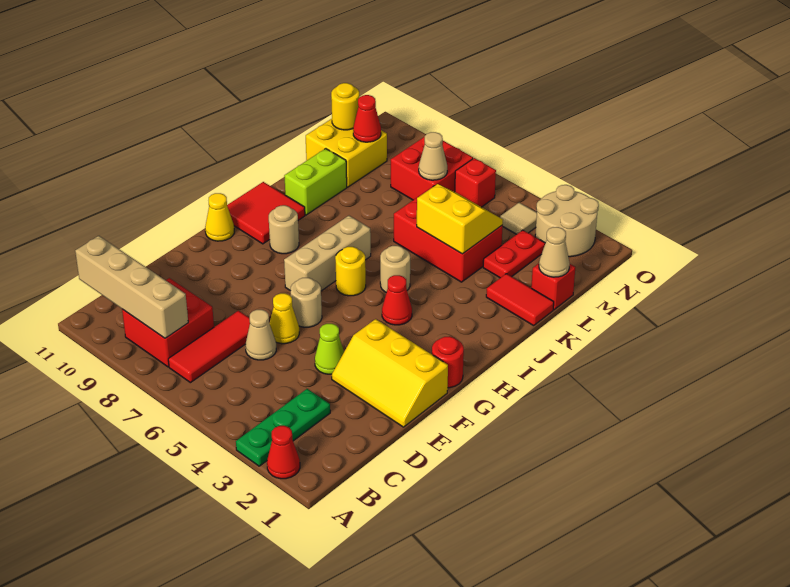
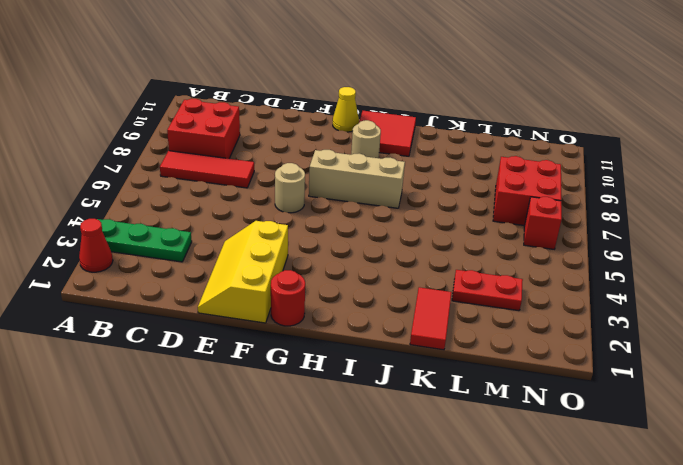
none -> tan 1x1 cone [246,310,276,360]
none -> lime 1x1 cone [315,324,344,374]
none -> yellow 1x1 cone [270,293,299,344]
none -> red 1x1 cone [382,275,412,325]

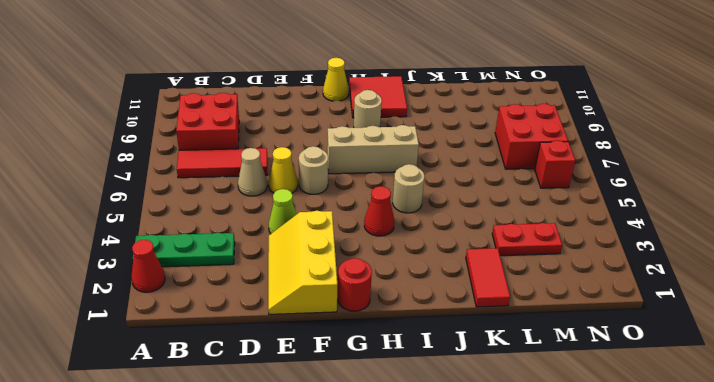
none -> yellow 1x1 round brick [335,247,366,296]
none -> lime 1x2 brick [284,149,347,215]
none -> red 2x3 brick [394,186,503,282]
none -> red 1x1 brick [531,264,575,310]

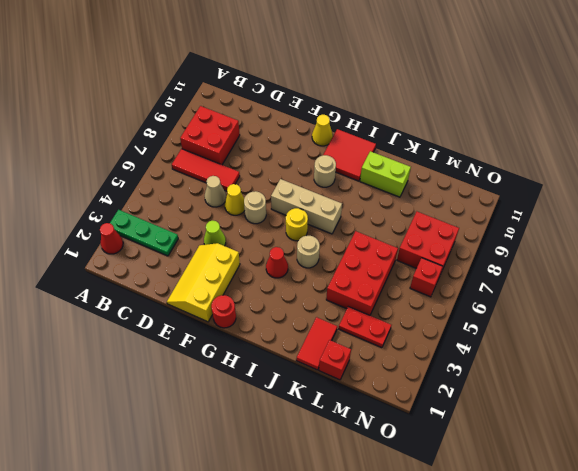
none -> yellow 2x2 brick [306,119,387,187]
none -> tan 2x2 round brick [535,185,599,257]
none -> tan 1x1 tile [500,203,537,234]
none -> tan 1x4 brick [75,236,188,338]

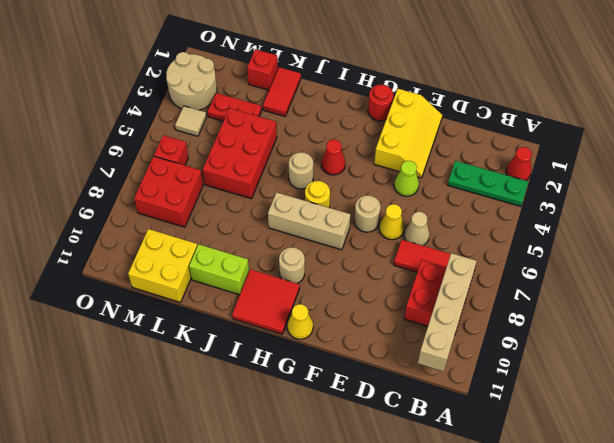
none -> yellow 2x2 slope [417,184,503,254]
none -> tan 1x1 cone [539,227,570,277]
none -> tan 1x1 cone [419,132,447,180]
none -> red 1x1 cone [353,95,381,142]

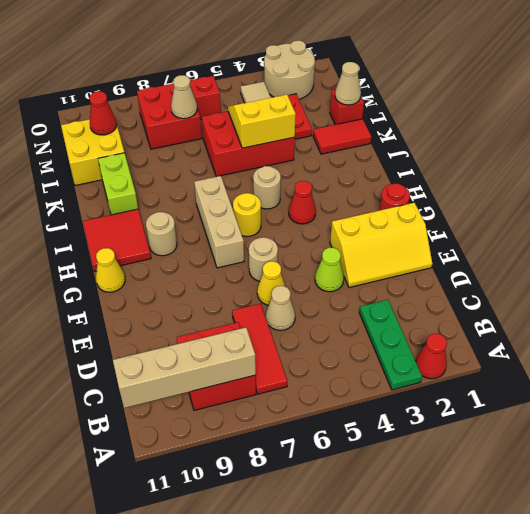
none -> yellow 1x1 round brick [331,83,359,130]

